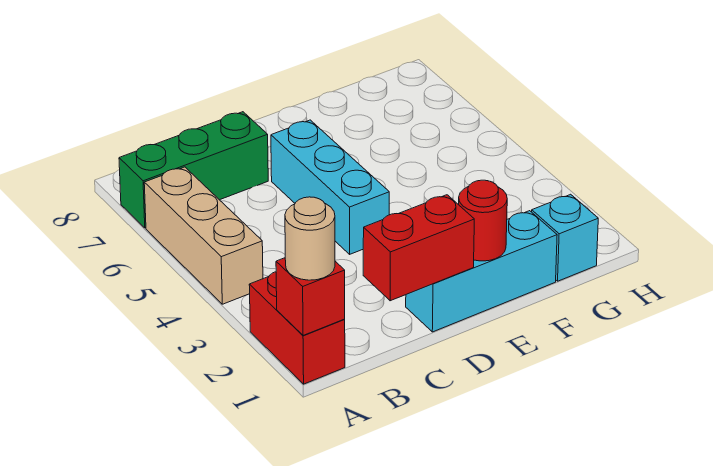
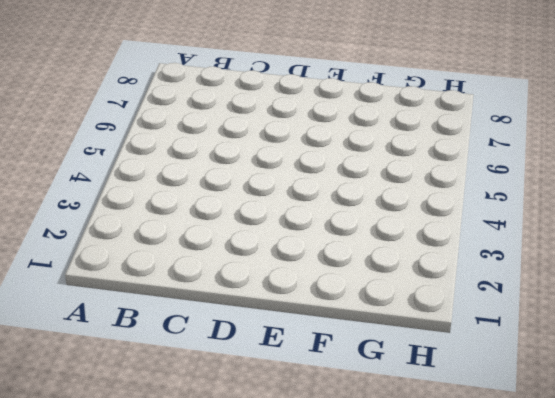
none -> red 1x2 brick [249,272,345,384]
none -> tan 1x3 brick [144,167,263,304]

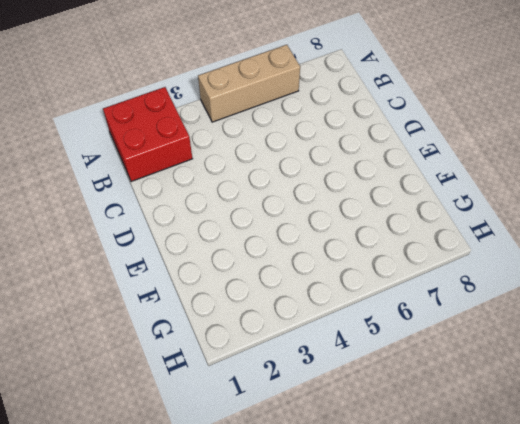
red 2x2 brick [103,87,193,182] -> red 1x2 brick [249,272,345,384]
none -> green 1x3 brick [119,112,268,228]
none -> cyan 1x3 brick [406,211,557,332]

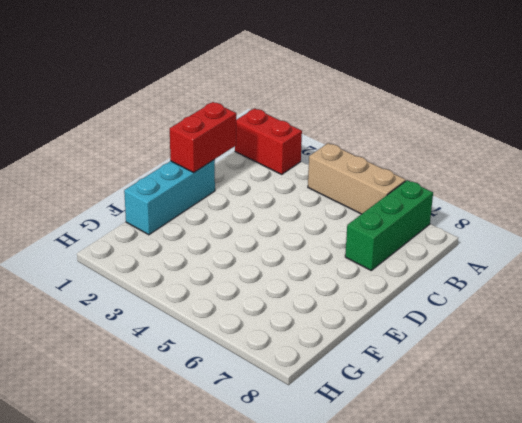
none -> cyan 1x3 brick [271,120,389,254]
none -> cyan 1x1 brick [532,194,598,281]

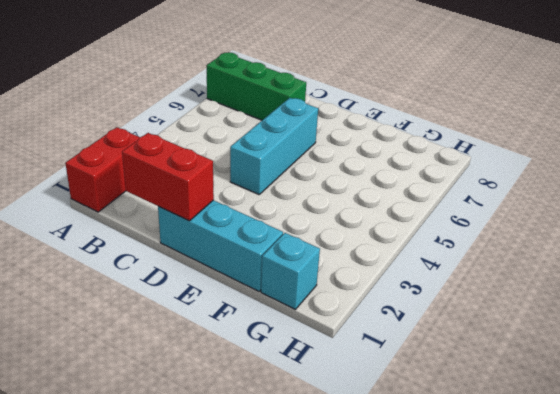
none -> tan 1x3 brick [144,167,263,304]
none -> red 1x1 brick [276,258,345,335]

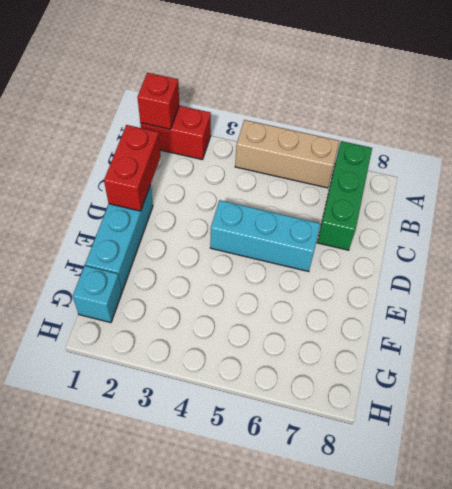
none -> red 1x1 round brick [459,180,507,261]
none -> tan 1x1 round brick [285,197,335,280]

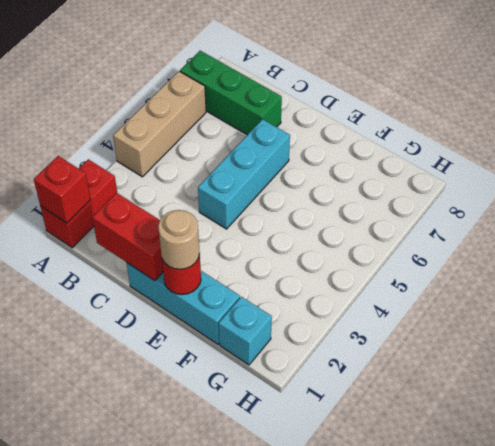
tan 1x1 round brick [158,210,200,269] -> tan 1x1 round brick moved to [285,197,335,280]

